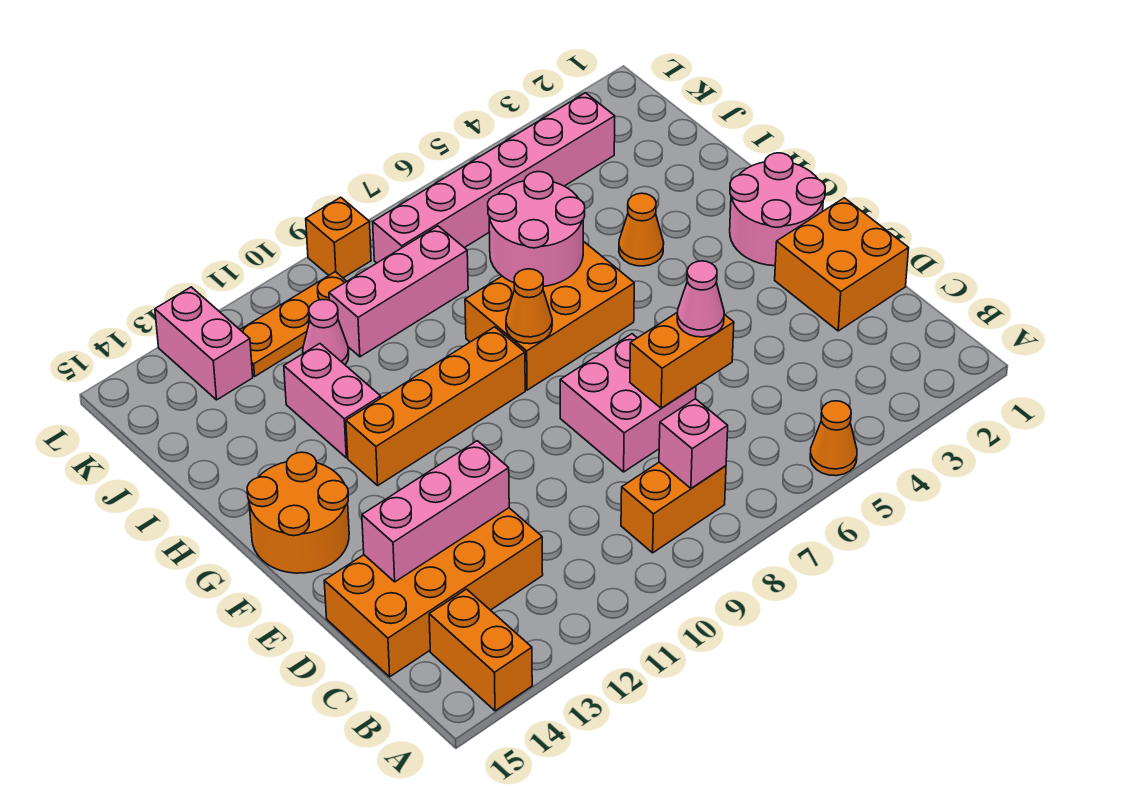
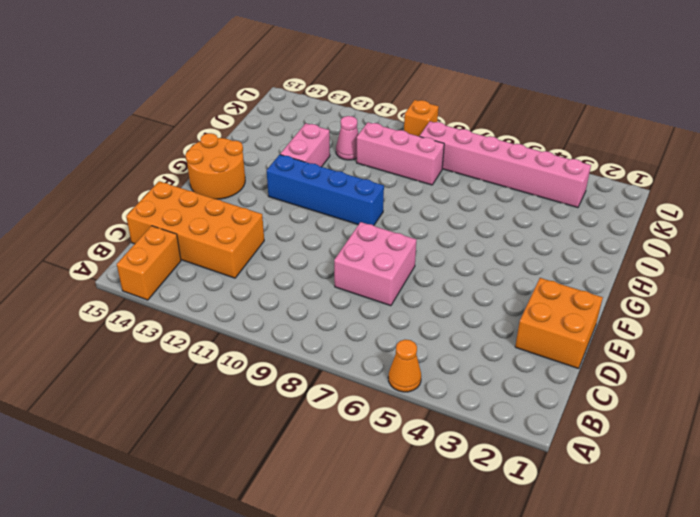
blue 1x4 brick [267,155,384,225] -> orange 1x4 brick [346,327,525,485]
none -> orange 1x2 brick [621,462,726,553]
none -> pink 2x2 round brick [730,153,825,266]
none -> orange 2x3 brick [465,241,634,390]

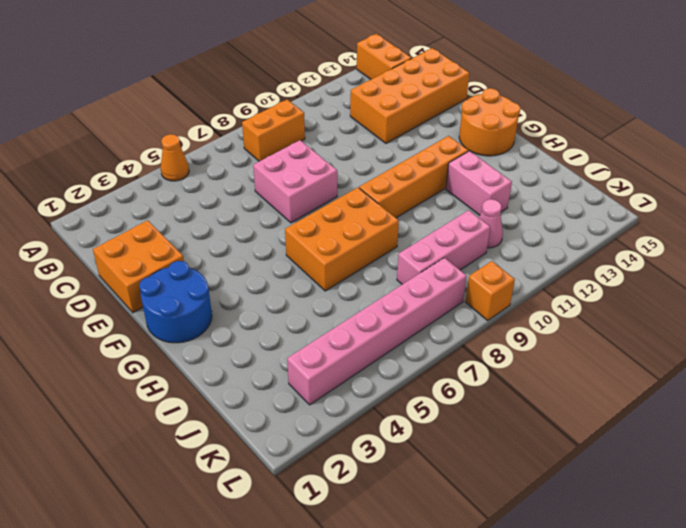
blue 2x2 round brick [139,261,212,343] -> pink 2x2 round brick [730,153,825,266]
none -> orange 1x1 cone [619,193,664,266]
none -> orange 1x3 plate [240,272,347,376]
none -> pink 1x2 brick [155,287,253,400]

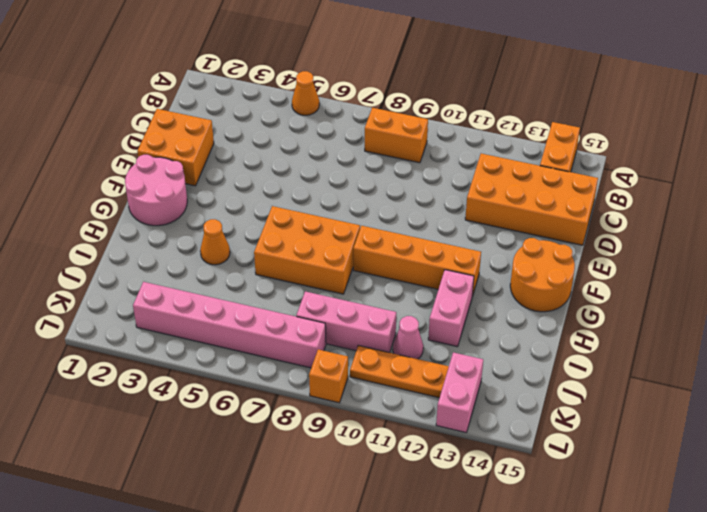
none -> pink 2x2 brick [560,334,696,472]
none -> pink 1x1 brick [659,399,728,488]
none -> orange 1x2 brick [630,312,734,408]

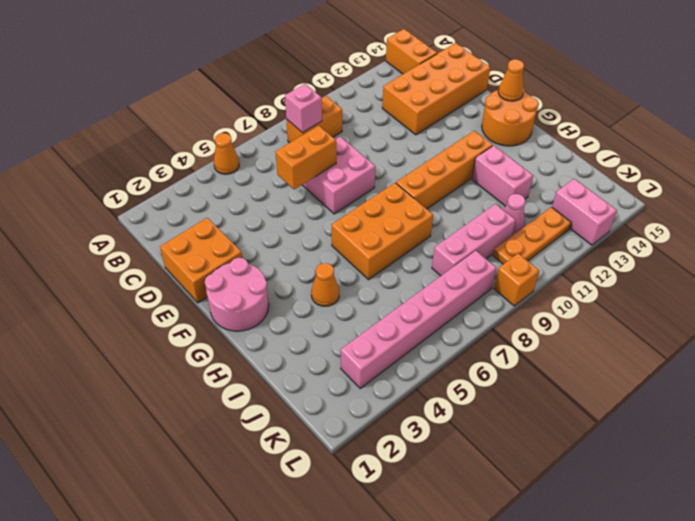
orange 1x1 cone [498,59,524,101] -> orange 1x1 cone moved to [506,269,552,344]
none -> pink 1x3 brick [362,441,509,582]
none -> pink 2x2 round brick [488,172,585,286]
none -> pink 1x1 cone [677,261,724,337]

